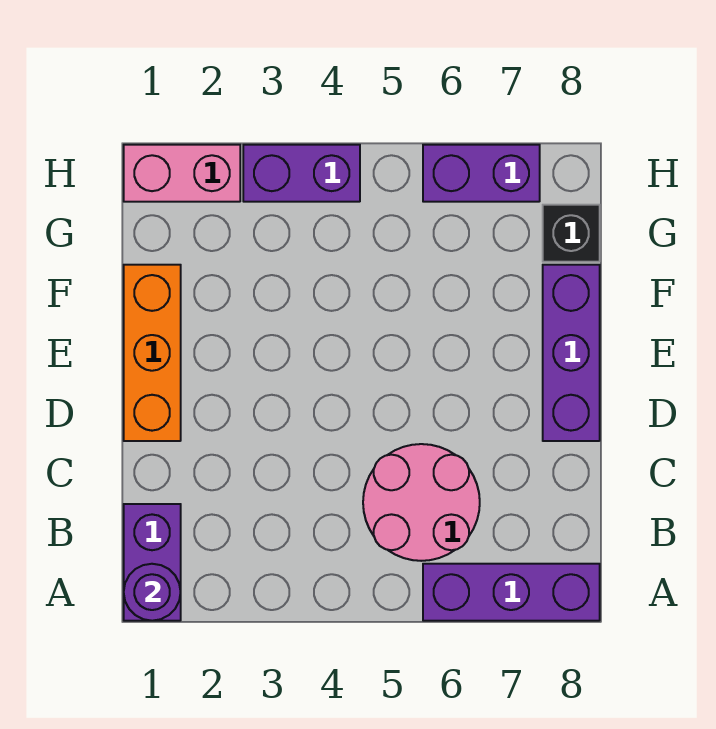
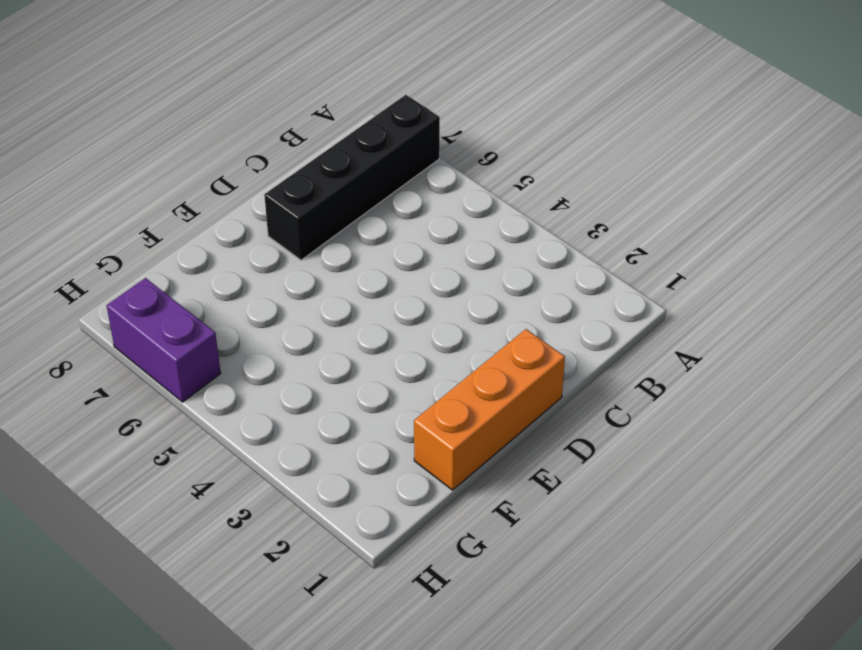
black 1x4 brick [264,95,440,260] -> purple 1x3 brick [423,564,600,621]
none -> purple 1x2 brick [124,504,181,621]
none -> pink 2x2 round brick [363,444,480,561]

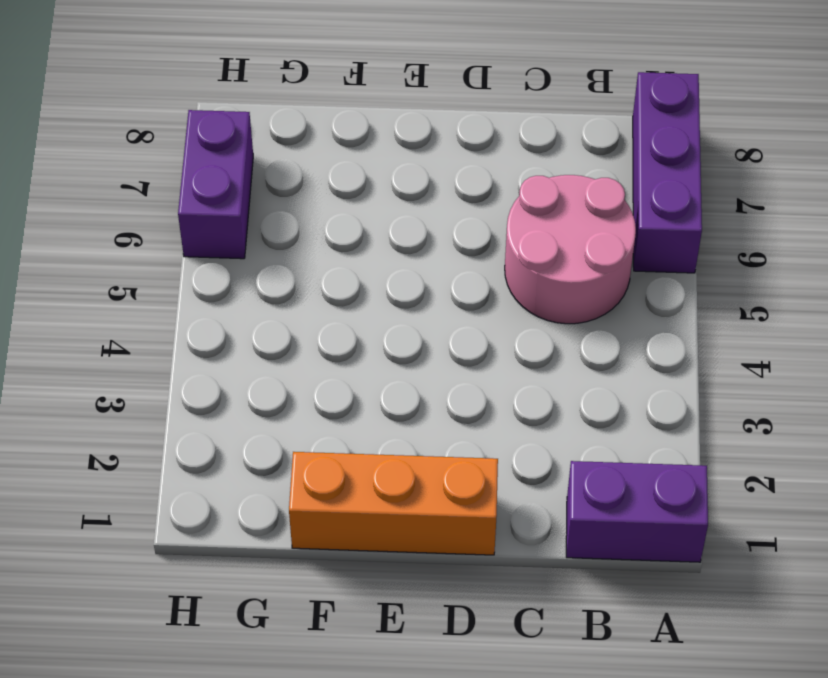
none -> purple 1x3 brick [543,265,600,441]
none -> black 1x1 brick [543,205,600,262]

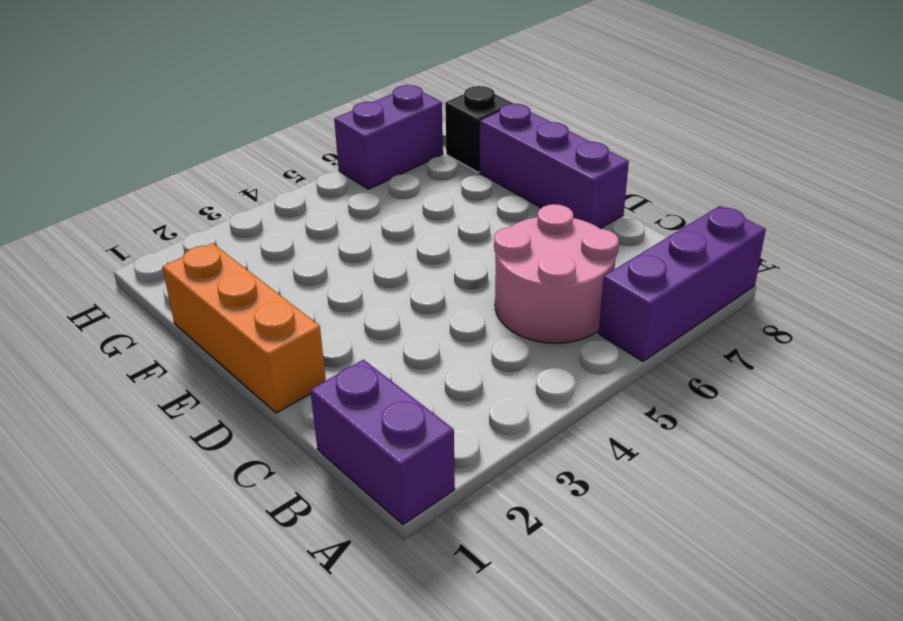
none -> pink 1x2 brick [124,145,240,202]
none -> purple 1x2 brick [243,145,360,202]

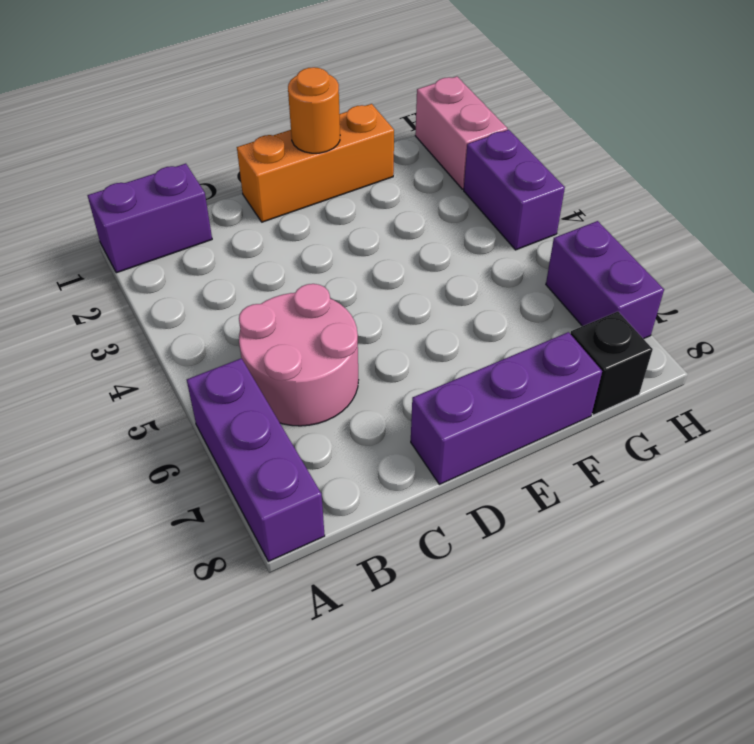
orange 1x1 round brick [288,67,340,153] -> none
none -> purple 1x1 round brick [124,564,181,621]

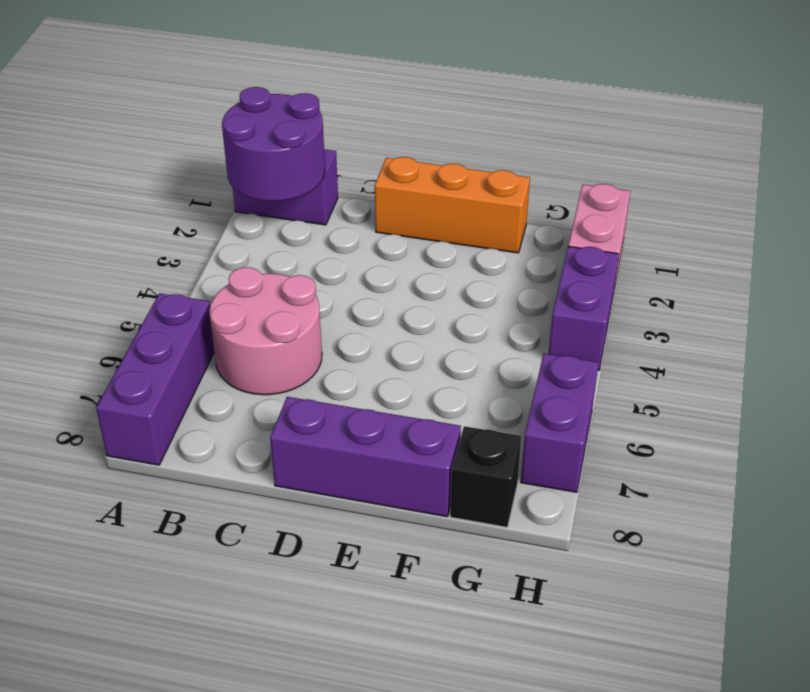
purple 2x2 round brick [222,87,325,201] -> purple 1x1 round brick [124,564,181,621]

